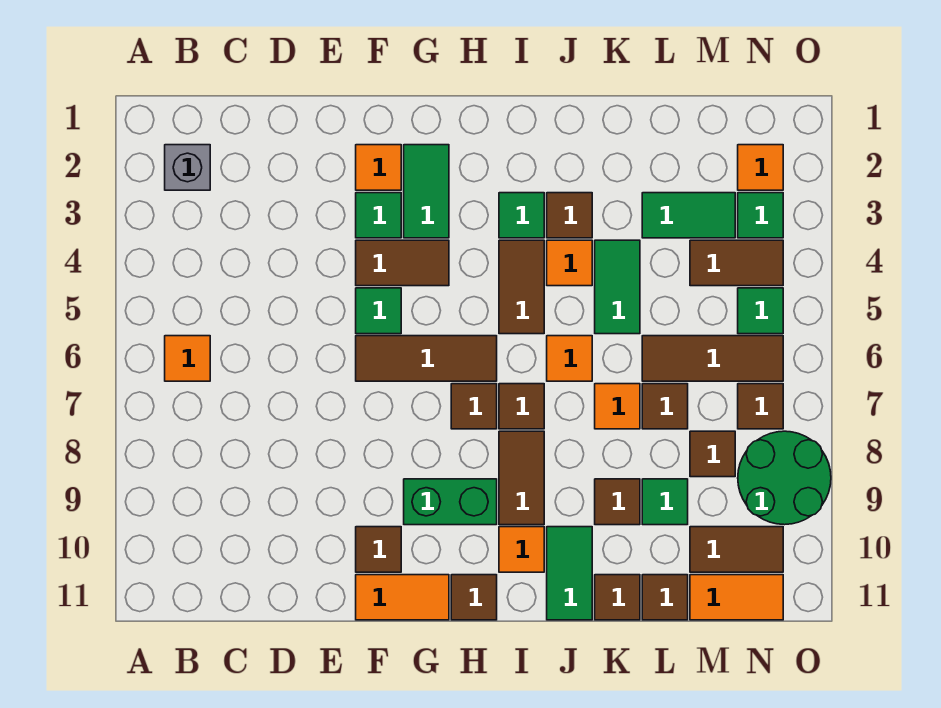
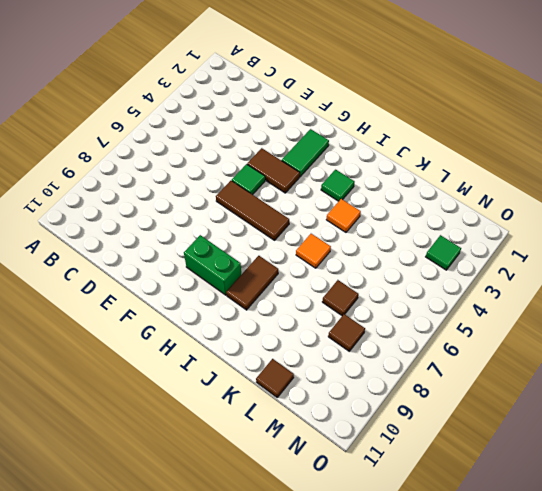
none -> grey 1x1 brick [165,145,210,190]
none -> orange 1x1 tile [165,336,210,381]
none -> orange 1x1 tile [356,145,401,190]
none -> green 1x1 tile [356,193,401,238]

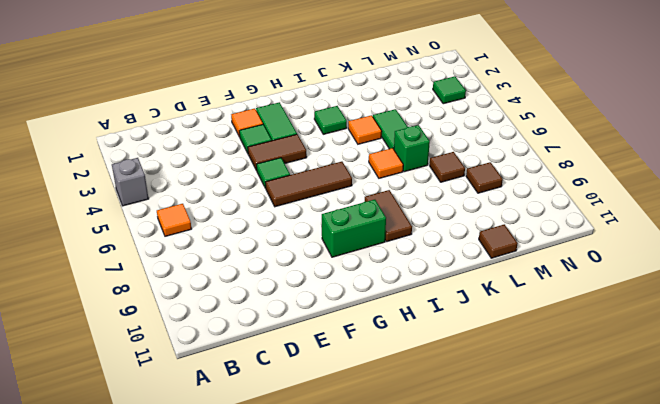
grey 1x1 brick [112,158,149,206] -> grey 1x1 brick moved to [165,145,210,190]
green 1x1 brick [394,125,430,172] -> none
none -> brown 1x1 tile [356,527,401,572]
none -> orange 1x2 tile [356,575,449,620]
none -> brown 1x1 tile [451,384,497,429]
none -> brown 1x1 tile [451,575,497,620]

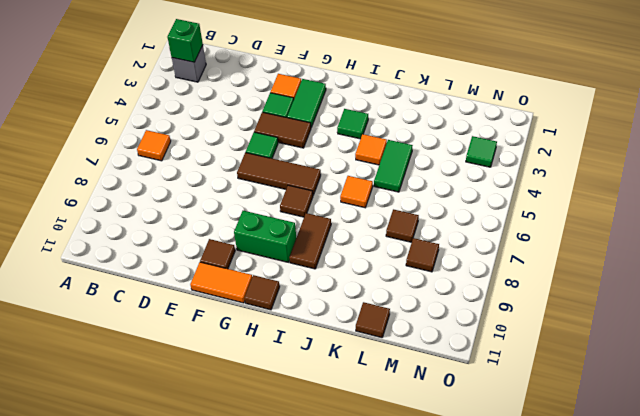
green 1x1 brick [167,19,203,62] -> none
none -> brown 1x2 tile [499,240,544,334]
none -> brown 1x1 tile [499,384,544,429]
none -> orange 1x1 tile [499,527,544,572]
none -> brown 1x1 tile [547,193,592,238]

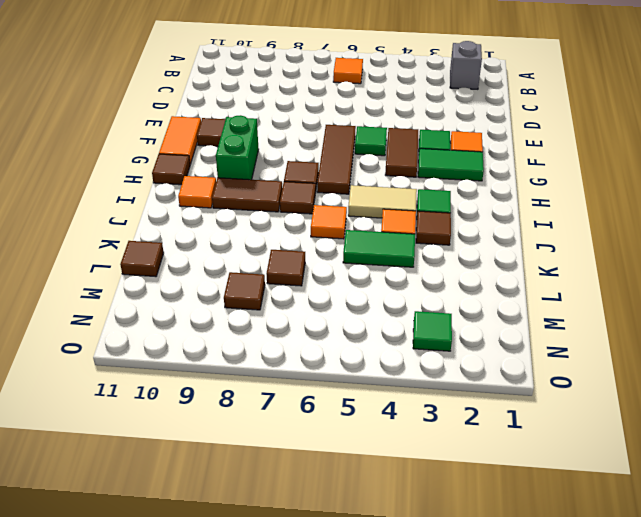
tan 1x2 tile [348,185,417,218] -> brown 1x2 tile [499,240,544,334]
none -> green 1x2 tile [547,527,592,620]
none -> orange 1x1 tile [595,384,640,429]
none -> brown 1x1 tile [595,479,640,525]
none -> brown 1x1 tile [595,575,640,620]

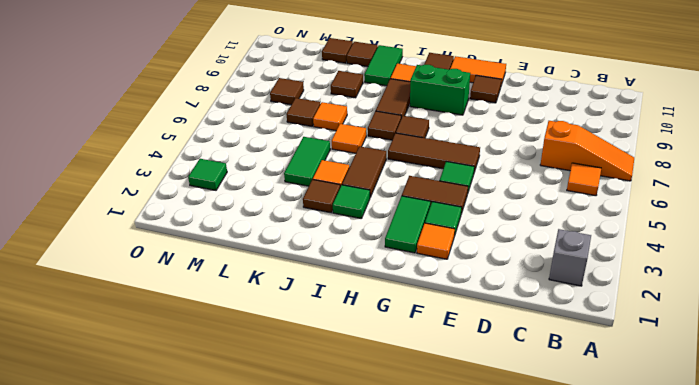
orange 1x3 slope [540,121,634,181] -> none
none -> green 1x2 tile [642,193,735,238]
none -> brown 1x3 tile [642,336,783,381]
none -> green 1x1 tile [642,479,688,525]
none -> brown 1x2 tile [690,240,783,286]

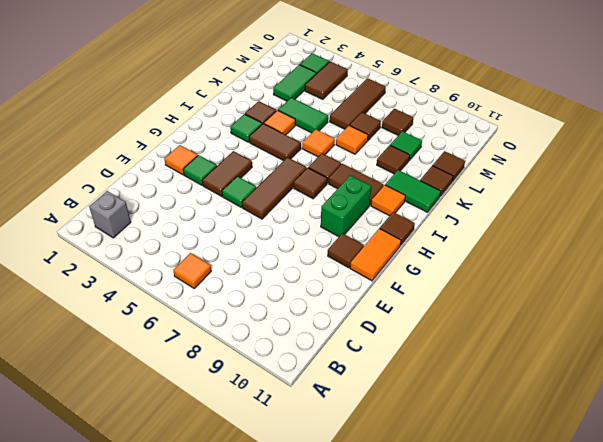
none -> green 1x2 tile [404,145,449,238]
none -> brown 1x2 tile [690,527,783,572]
none -> orange 1x2 tile [690,575,783,620]
none -> orange 1x1 tile [738,145,783,190]

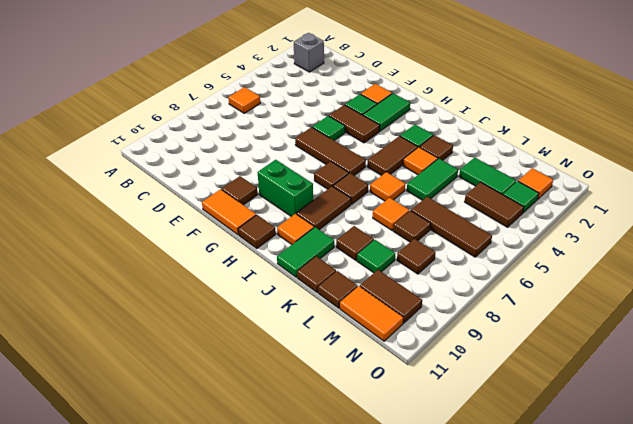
none -> green 1x1 tile [738,288,783,334]
none -> brown 1x1 tile [738,384,783,429]
none -> green 2x2 round brick [738,431,831,525]

